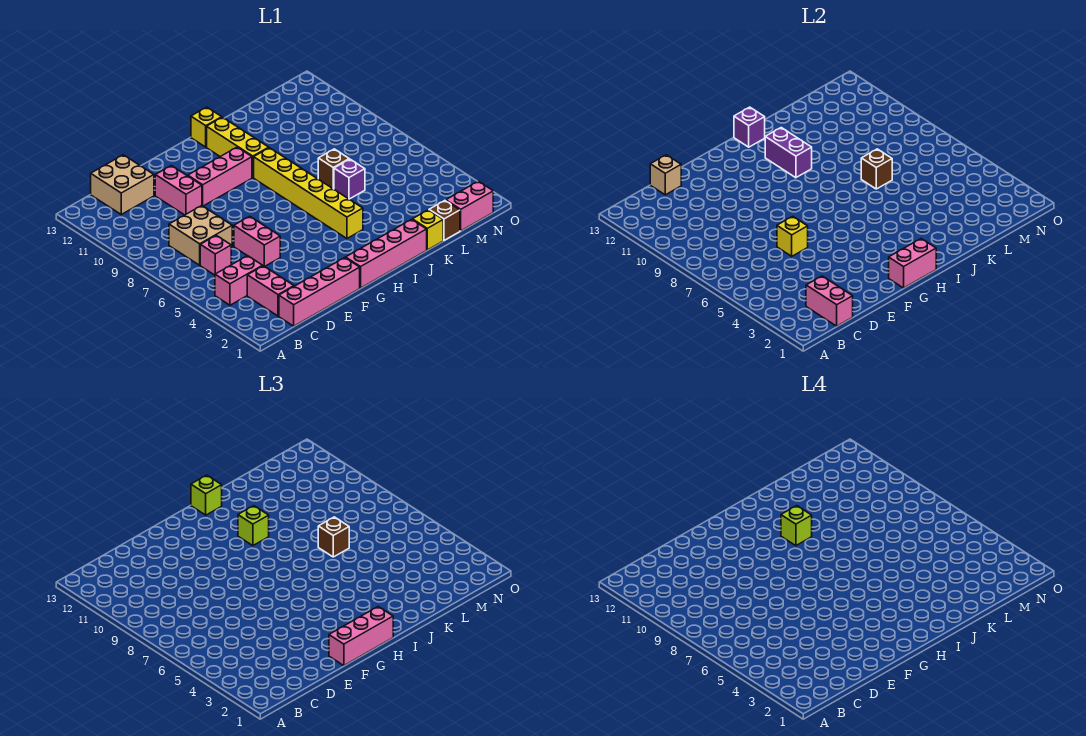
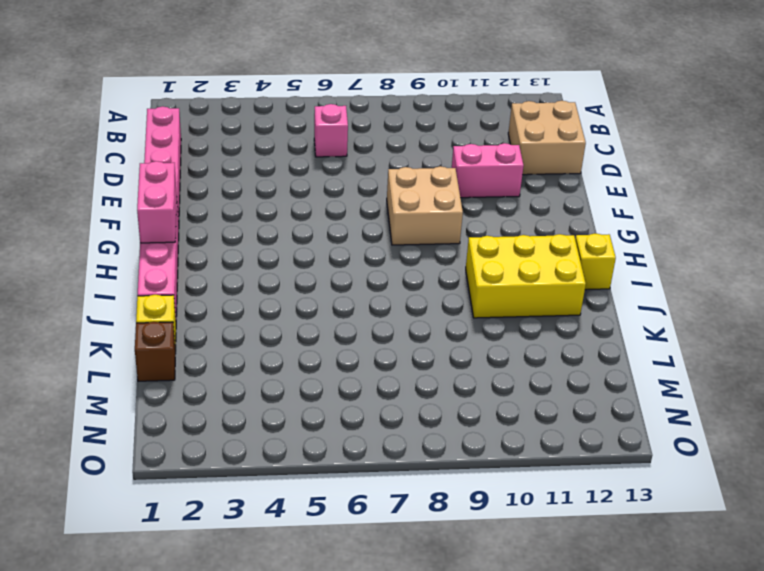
tan 2x2 brick [387,166,463,245] -> tan 2x2 brick moved to [169,206,232,265]
yellow 2x3 brick [466,234,586,318] -> yellow 1x3 brick [207,117,269,178]
none -> pink 1x2 brick [215,256,263,305]
none -> pink 1x2 brick [247,266,294,316]
none -> pink 1x2 brick [234,216,280,266]
none -> pink 1x3 brick [188,147,252,206]

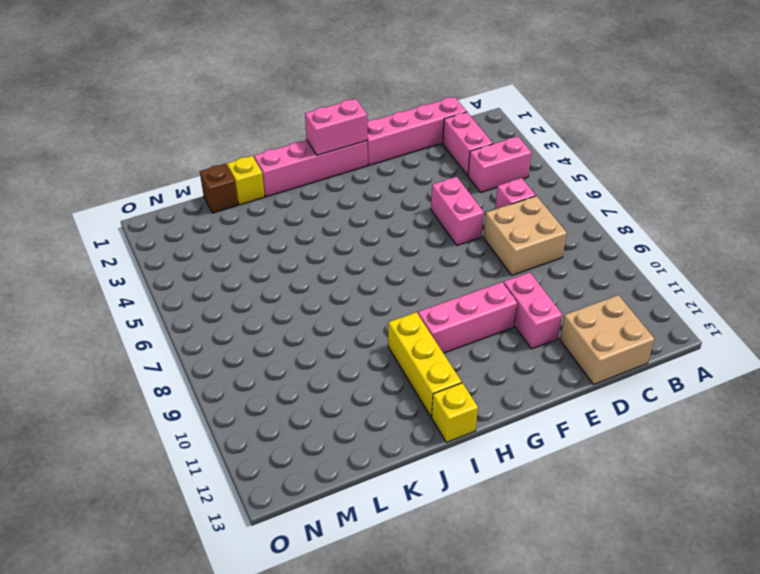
none -> yellow 1x6 brick [254,148,363,238]
none -> purple 1x1 brick [334,159,365,199]
none -> brown 1x1 brick [318,149,349,189]
none -> pink 1x2 brick [446,181,493,231]

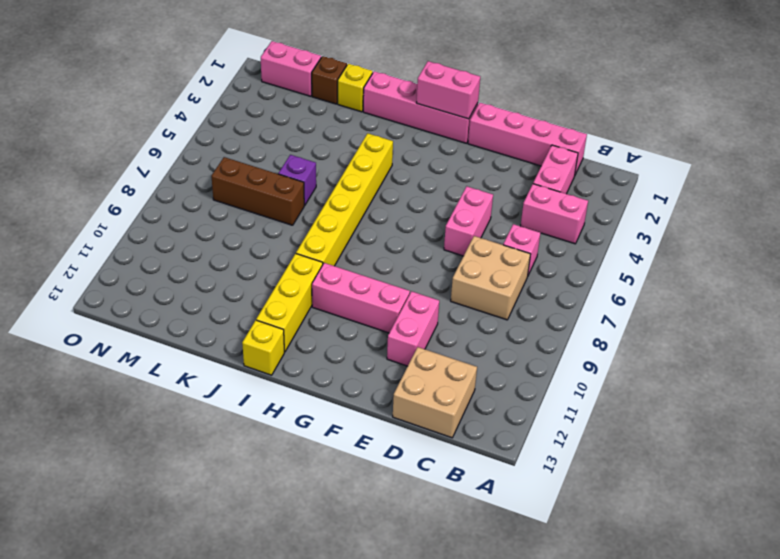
brown 1x3 brick [211,157,304,225] -> brown 1x1 brick [318,149,349,189]
none -> pink 1x2 brick [806,276,853,326]
none -> tan 1x1 brick [650,155,681,195]
none -> yellow 1x1 brick [777,216,808,256]
none -> purple 1x2 brick [765,128,812,178]

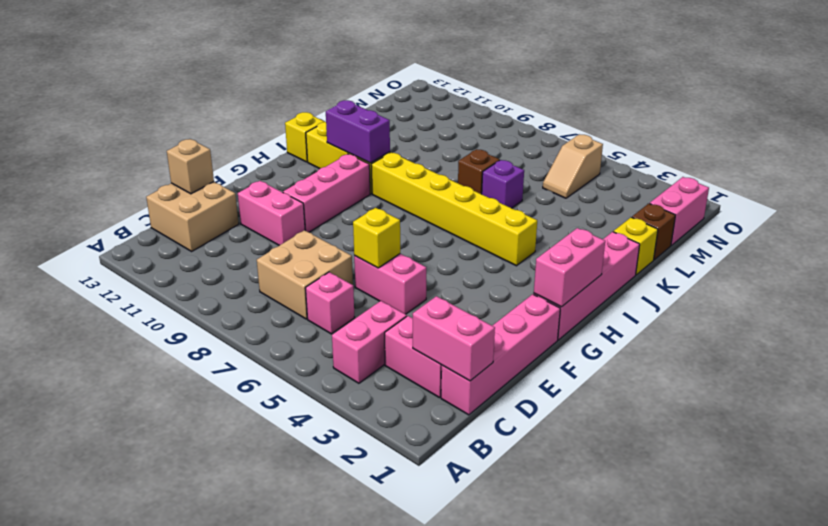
tan 1x2 slope [543,135,603,198] -> none
none -> purple 1x1 brick [734,107,765,147]
none -> brown 1x1 brick [861,149,892,189]
none -> pink 1x3 brick [329,607,393,666]
none -> lime 1x1 brick [238,506,269,546]

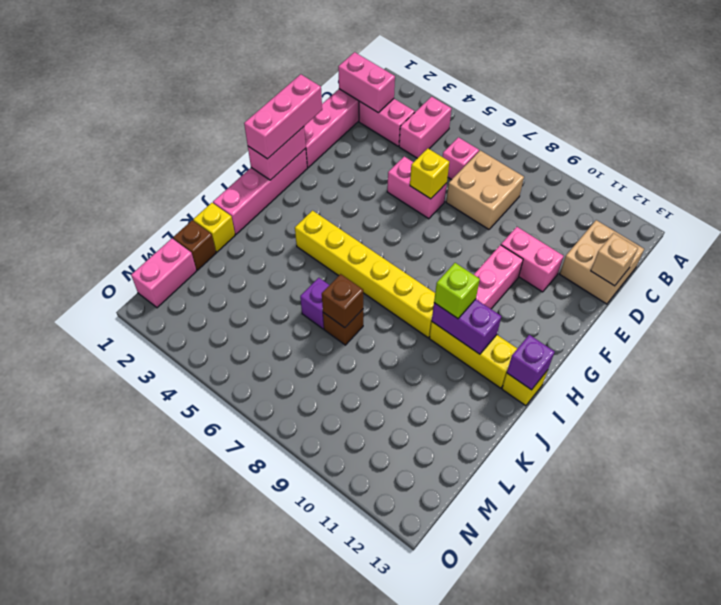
none -> lime 1x1 brick [191,475,222,515]
none -> brown 1x1 brick [318,517,349,557]
none -> lime 1x1 brick [781,506,812,546]

